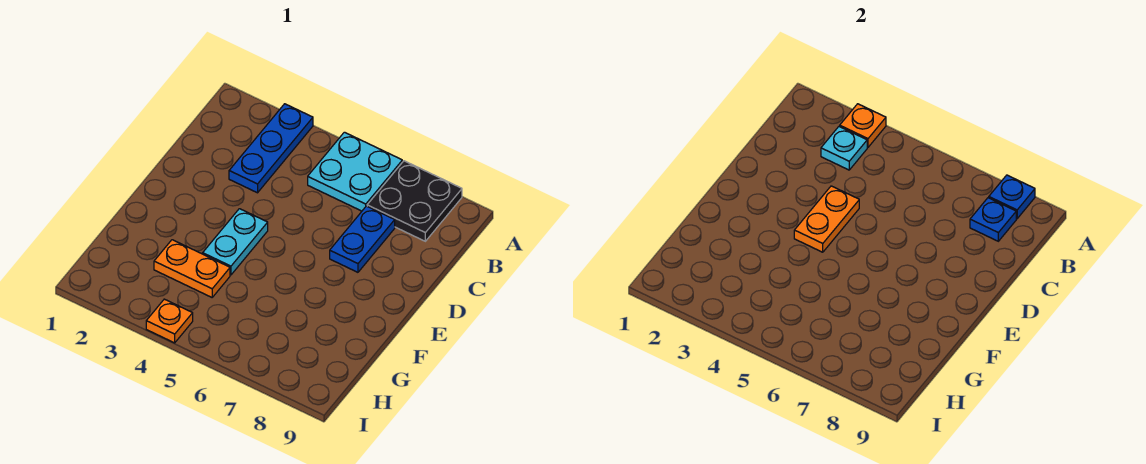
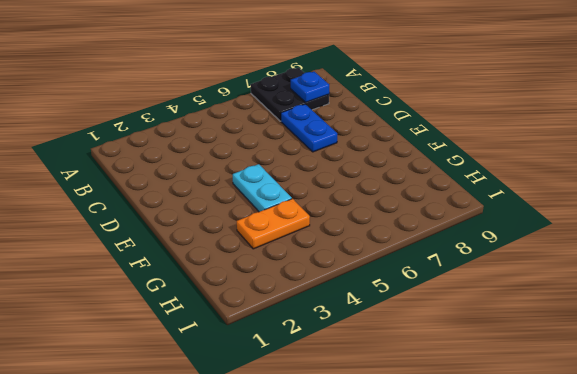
none -> blue 1x3 plate [229,104,313,193]
none -> cyan 2x2 plate [308,132,402,211]
none -> orange 1x1 plate [146,299,193,343]

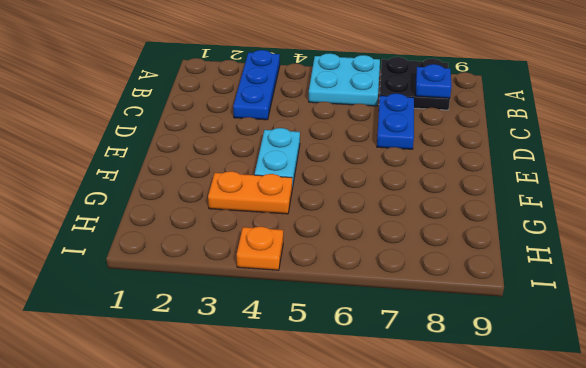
none -> orange 1x1 plate [840,104,886,147]
none -> blue 1x1 plate [989,175,1035,219]
none -> cyan 1x1 plate [821,126,867,170]

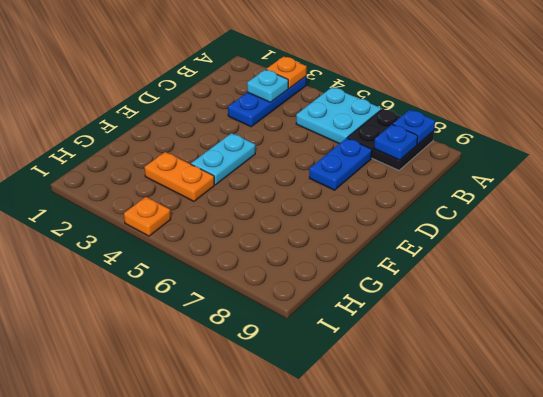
none -> orange 1x2 plate [794,186,859,252]

